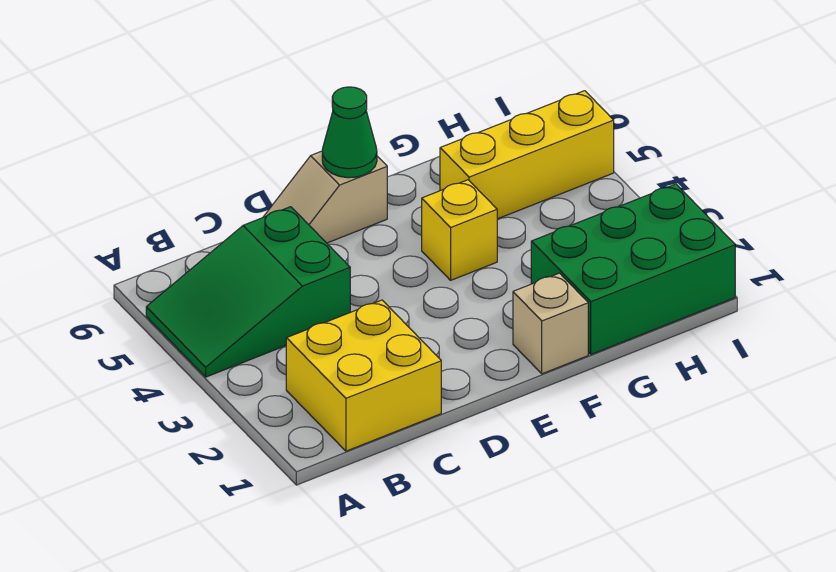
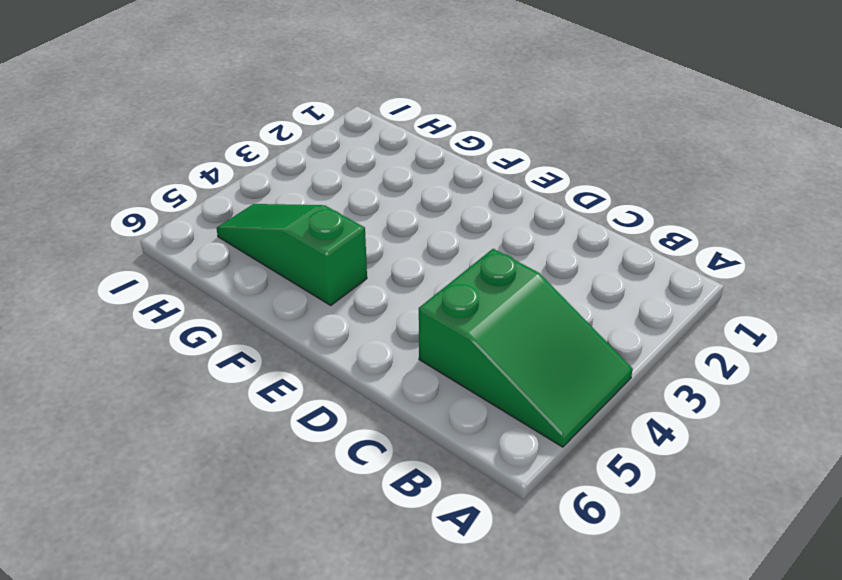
green 1x3 slope [217,204,367,305] -> yellow 1x3 brick [440,91,614,219]
none -> yellow 2x2 brick [286,300,441,451]
none -> tan 1x2 slope [264,151,387,243]

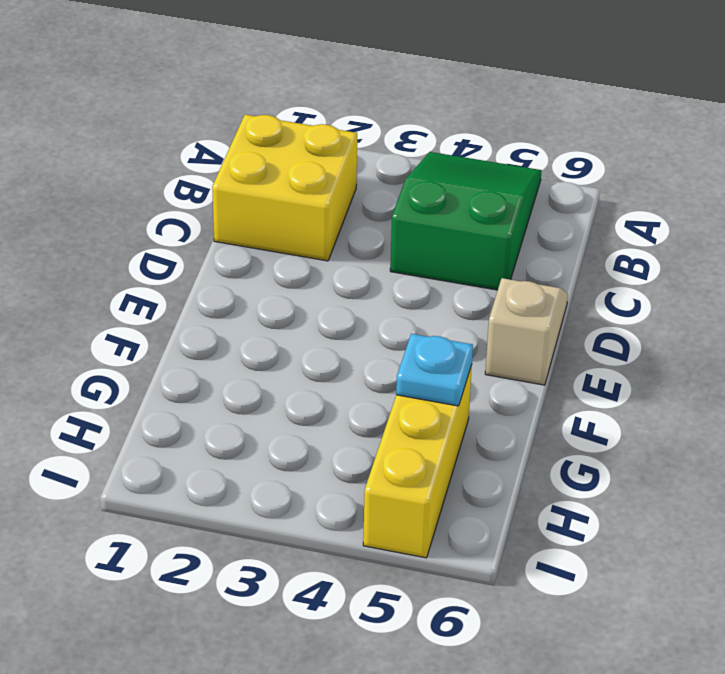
cyan 1x1 plate [396,334,473,406] -> none
none -> tan 1x1 brick [513,273,588,374]
none -> yellow 1x1 brick [422,180,497,280]

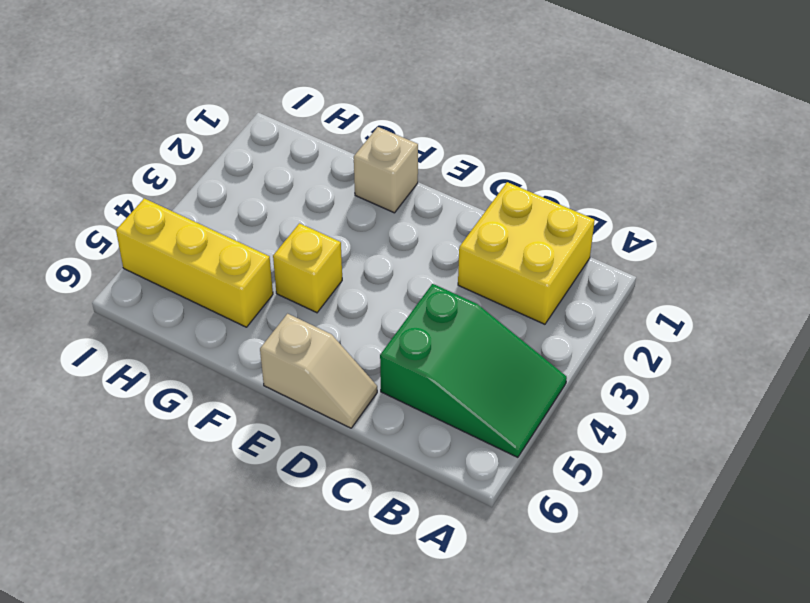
none -> green 2x3 brick [531,184,735,354]
none -> green 1x1 cone [322,87,377,178]

